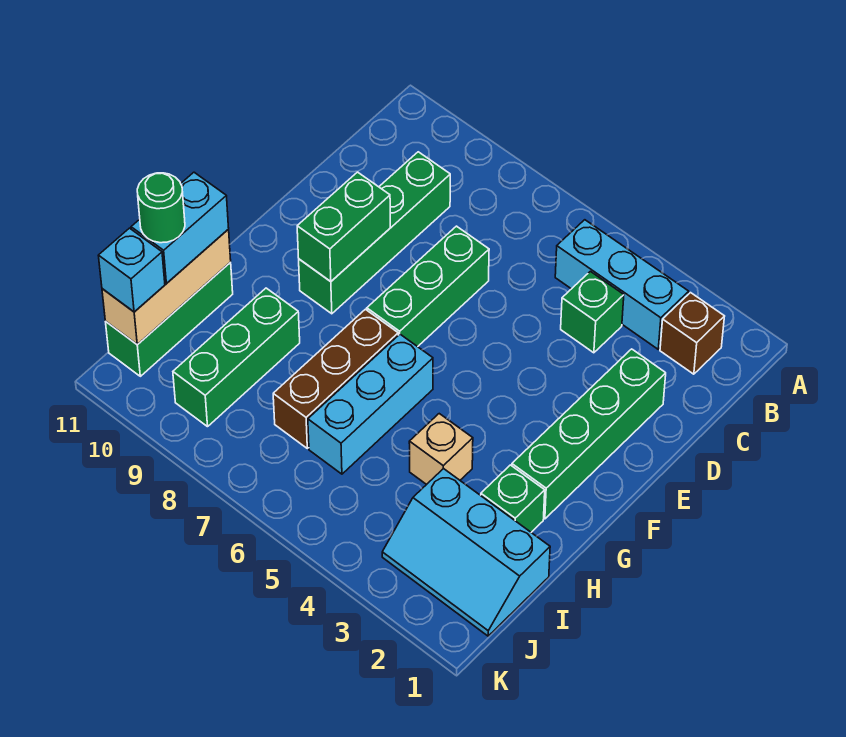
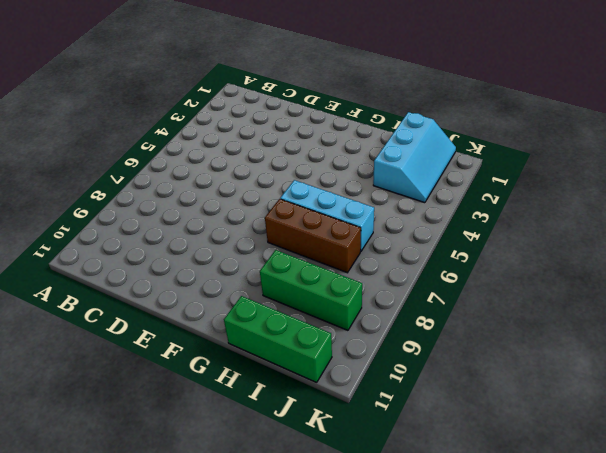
none -> brown 1x1 brick [660,293,725,374]
none -> cyan 1x3 brick [555,220,689,349]
none -> green 1x1 brick [561,271,624,353]

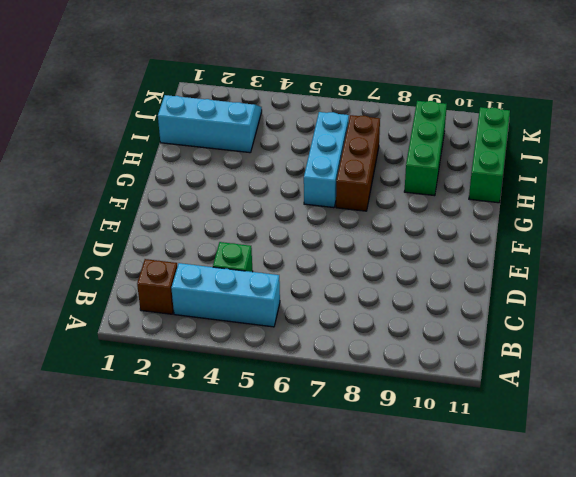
none -> green 1x4 brick [299,152,450,314]
none -> green 1x4 brick [512,349,666,519]
none -> green 1x3 brick [367,226,489,347]

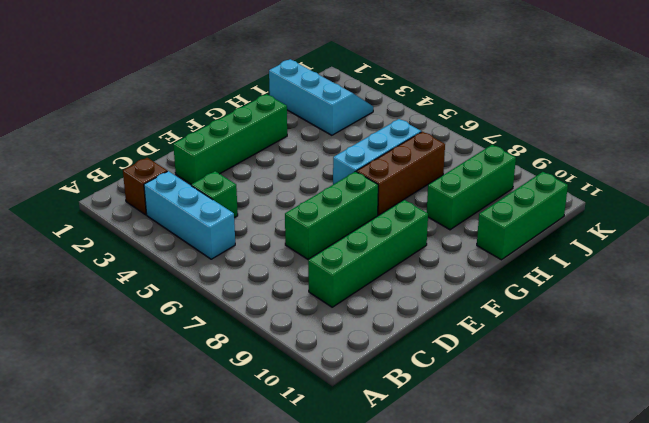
none -> green 1x1 brick [481,465,545,532]
none -> tan 1x1 brick [409,414,473,485]
none -> green 1x2 brick [297,172,390,282]

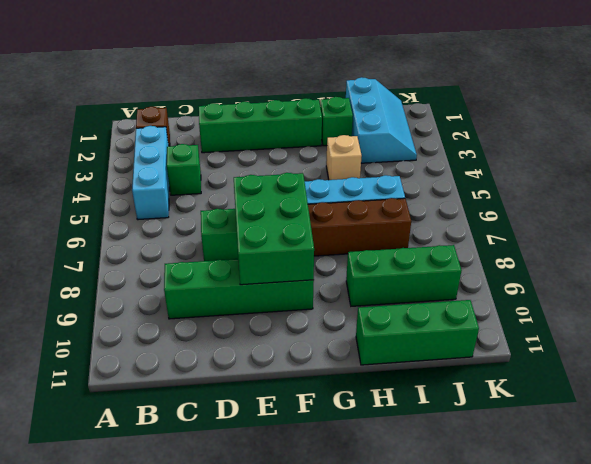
green 2x3 brick [234,173,314,285] -> green 1x2 brick [297,172,390,282]
none -> tan 1x3 brick [102,229,231,345]
none -> cyan 1x2 brick [131,172,229,283]
none -> cyan 1x1 brick [98,228,165,312]

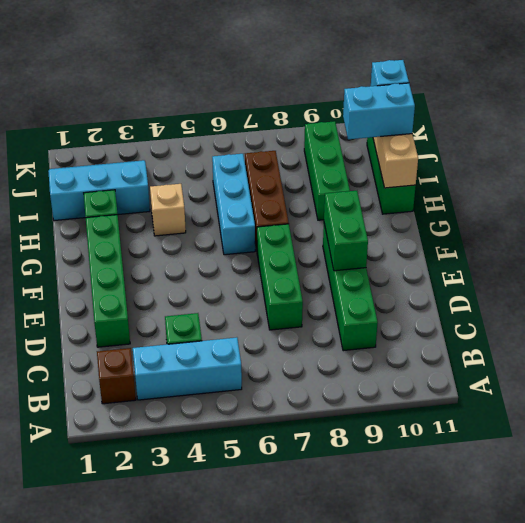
cyan 1x2 brick [343,83,415,139] -> cyan 1x2 brick turned to [131,172,229,283]
none -> green 1x1 round brick [137,173,185,243]

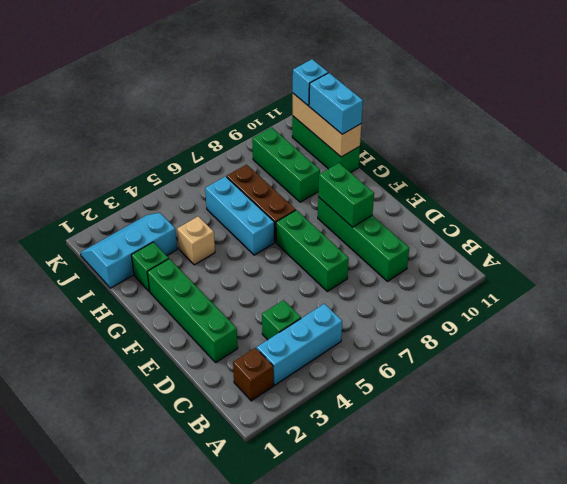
none -> green 1x1 round brick [137,173,185,243]

